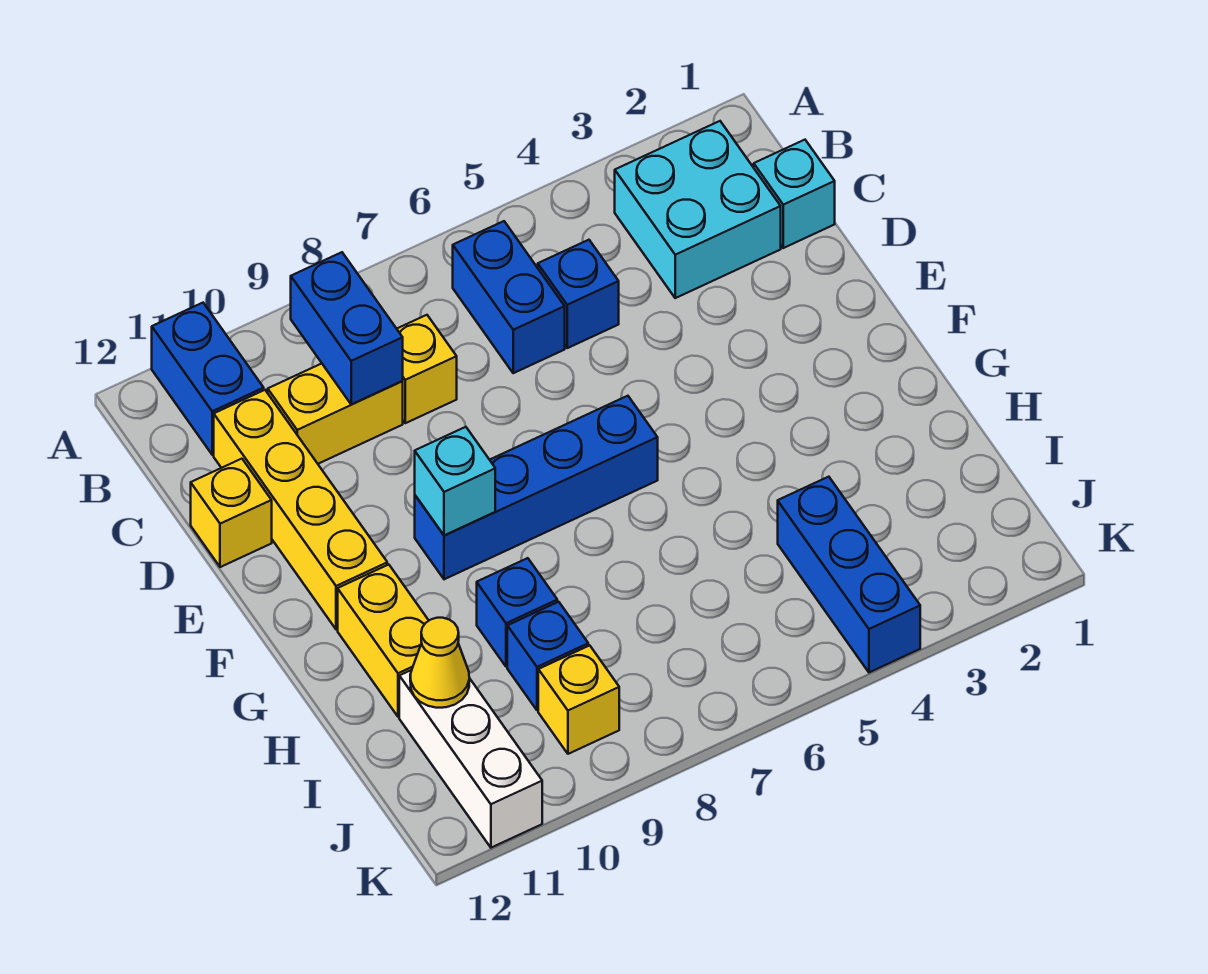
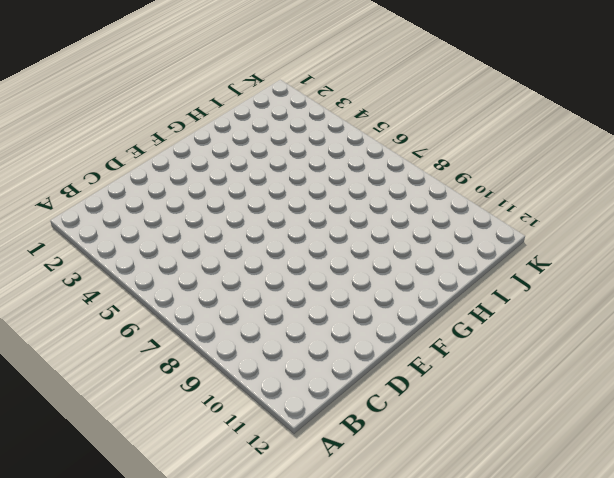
none -> blue 1x2 brick [152,303,264,455]
none -> cyan 2x2 brick [615,121,781,298]
none -> blue 1x2 brick [453,221,565,373]

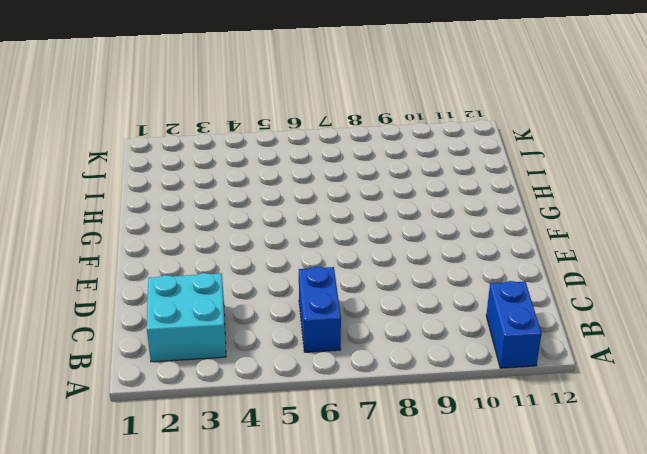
none -> cyan 1x1 brick [754,140,835,248]
none -> blue 1x1 brick [538,240,619,348]
none -> yellow 1x1 brick [397,315,457,423]

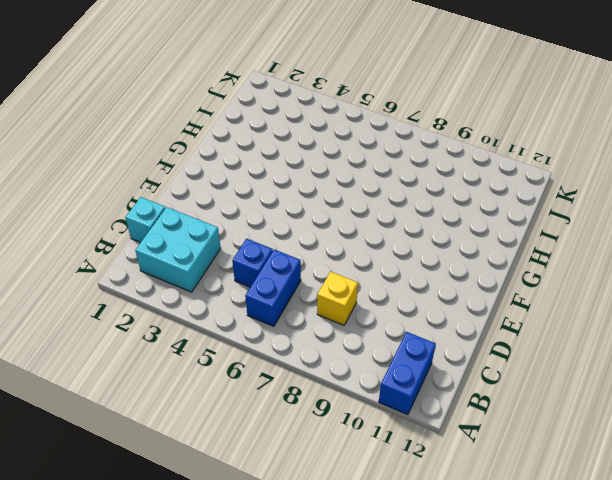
none -> yellow 1x2 brick [268,364,403,464]
none -> yellow 1x4 brick [214,390,387,629]
none -> yellow 1x1 brick [191,459,272,567]

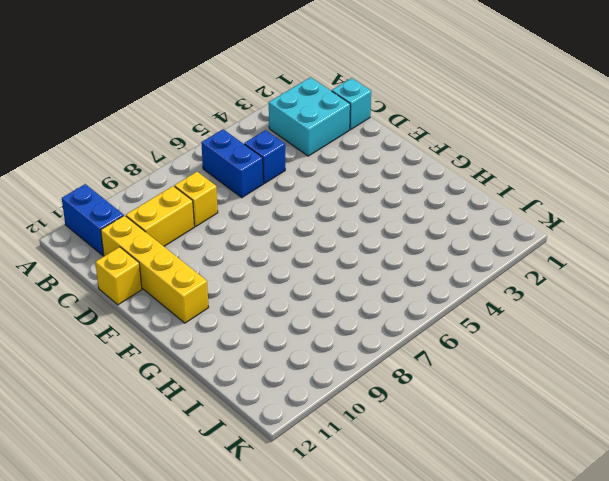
none -> blue 1x4 brick [415,396,658,579]
none -> yellow 1x2 brick [338,565,429,717]
none -> blue 1x1 brick [477,558,557,667]

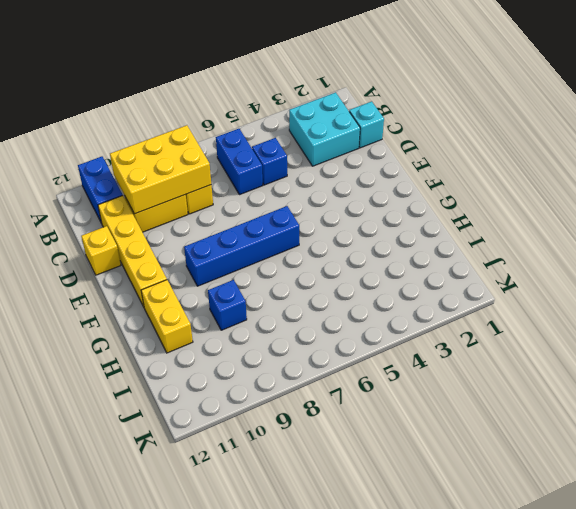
yellow 2x3 brick [110,125,211,214] -> blue 1x2 brick [291,252,403,404]
none -> blue 1x3 brick [778,477,920,672]
none -> blue 1x1 brick [507,602,588,710]
none -> white 1x3 brick [399,670,542,848]

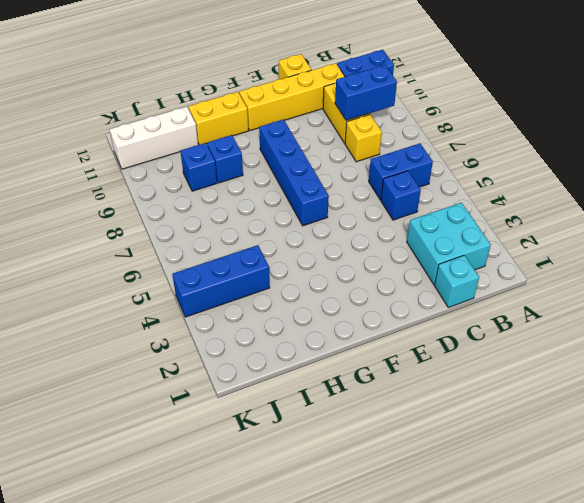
none -> yellow 1x1 brick [538,645,619,754]
none -> cyan 1x1 brick [415,427,495,535]
none -> yellow 1x1 cone [410,618,469,708]

